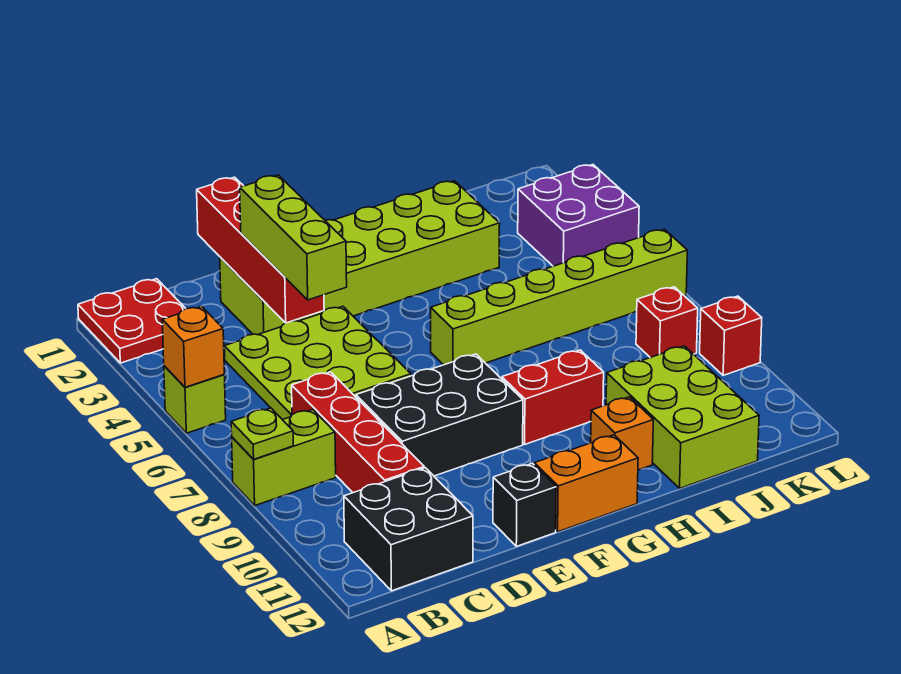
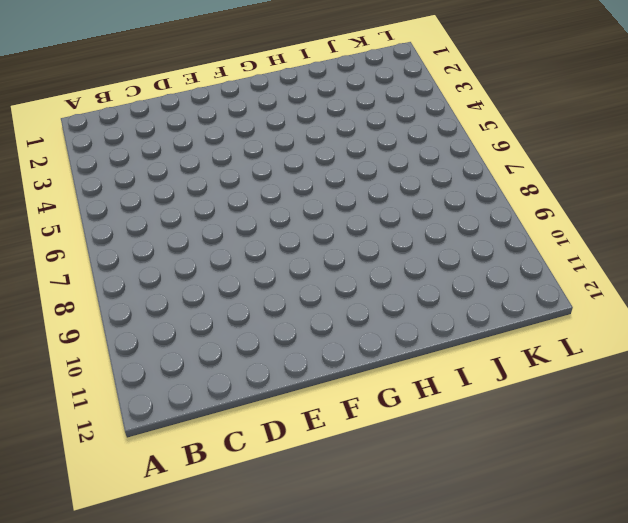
none -> red 2x2 plate [78,279,186,363]
none -> lime 1x1 brick [164,366,226,433]
none -> lime 1x2 brick [232,409,336,505]

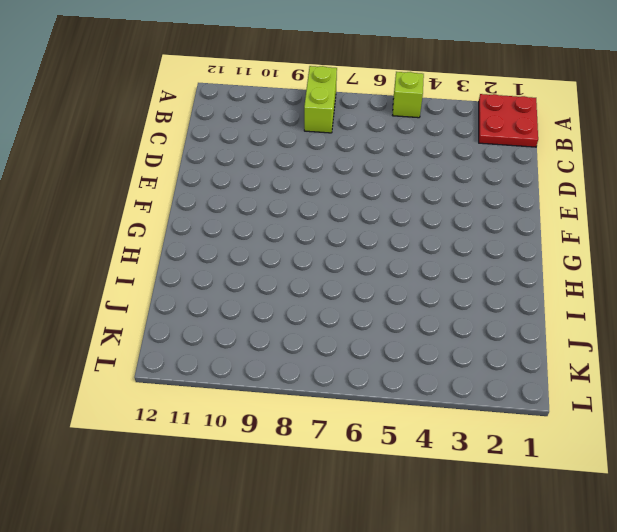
none -> black 2x2 brick [344,468,473,591]
none -> lime 3x3 plate [224,306,411,420]
none -> red 1x4 brick [292,372,424,493]

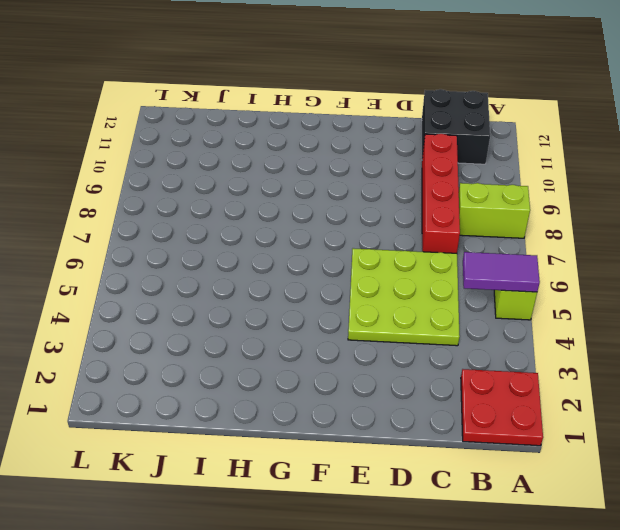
purple 1x2 tile [463,252,540,292] -> orange 1x1 brick [162,306,224,387]
none -> lime 2x6 brick [220,181,500,335]
none -> black 2x3 brick [356,354,523,476]
none -> black 1x1 brick [493,463,556,546]

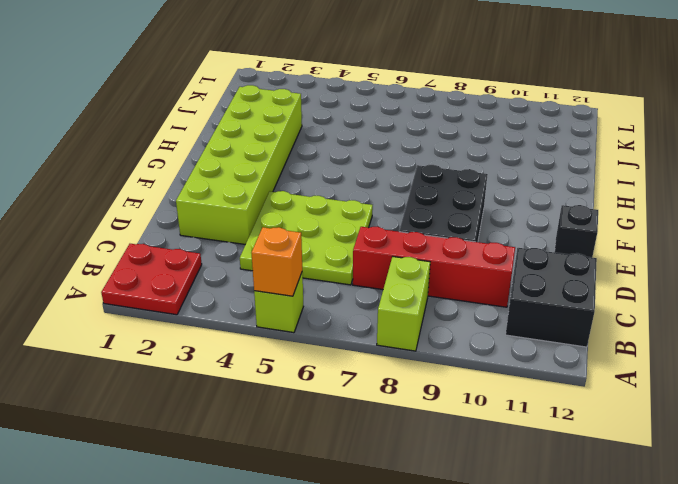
none -> orange 1x2 brick [534,435,638,532]
none -> lime 1x6 brick [431,229,687,365]
none -> red 1x2 brick [502,350,604,444]

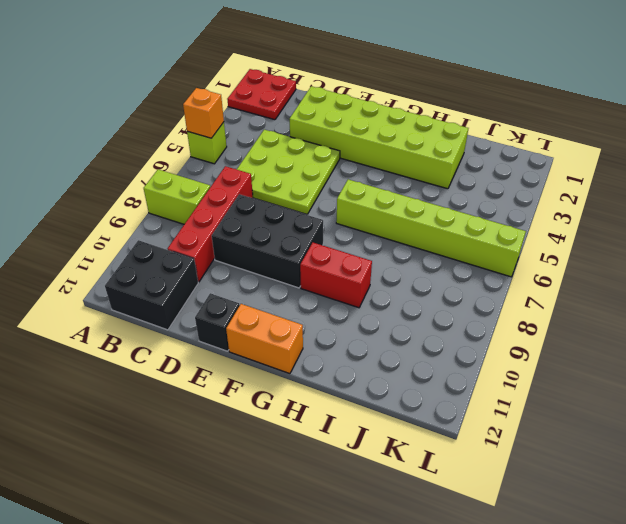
none -> orange 1x1 brick [591,397,653,470]
none -> lime 2x3 brick [606,346,759,488]
none -> purple 2x2 brick [518,165,639,266]

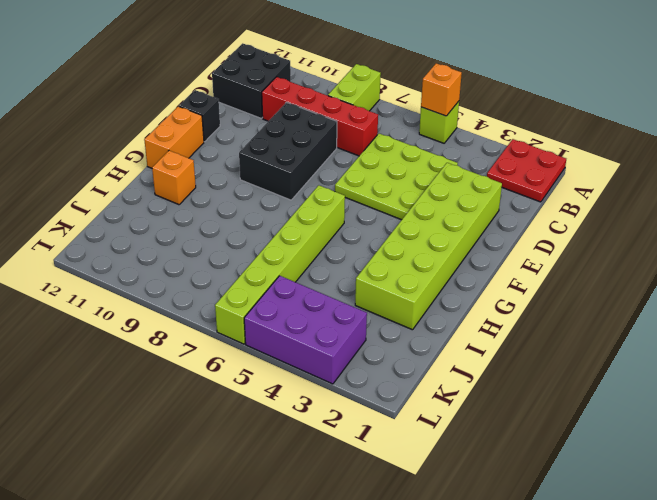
purple 2x3 brick [244,276,367,384] -> purple 2x2 brick [518,165,639,266]
none -> red 1x2 brick [502,350,604,444]
none -> lime 2x3 brick [606,346,759,488]
none -> red 1x1 brick [636,287,698,358]

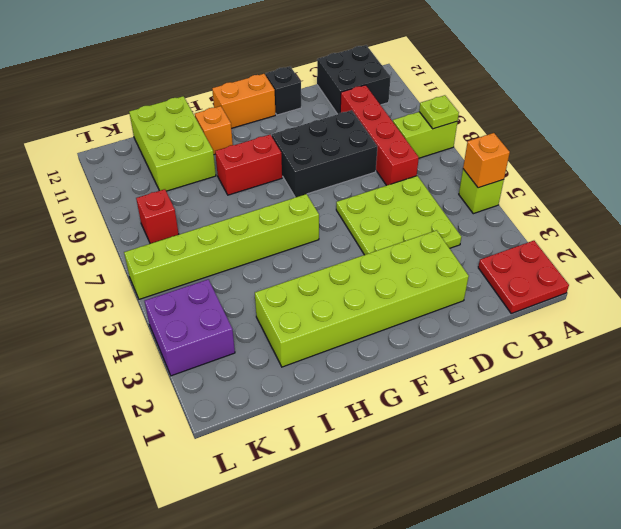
none -> red 1x1 brick [700,296,762,375]
none -> red 1x4 brick [197,177,324,323]
none -> lime 1x3 brick [240,175,347,300]

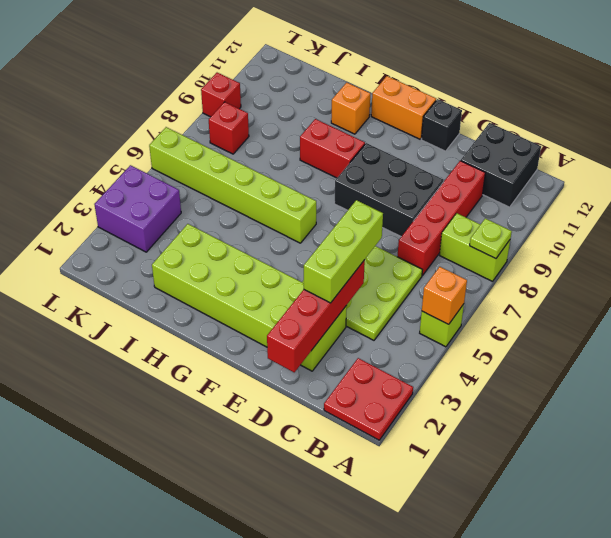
none -> lime 2x3 brick [606,346,759,488]

